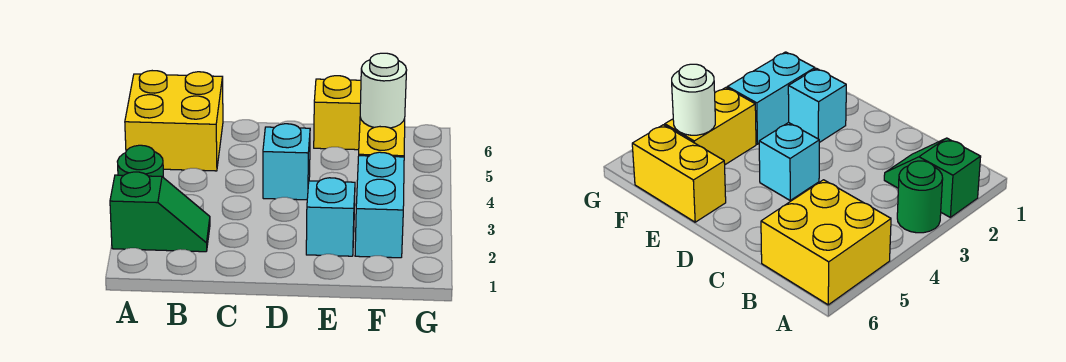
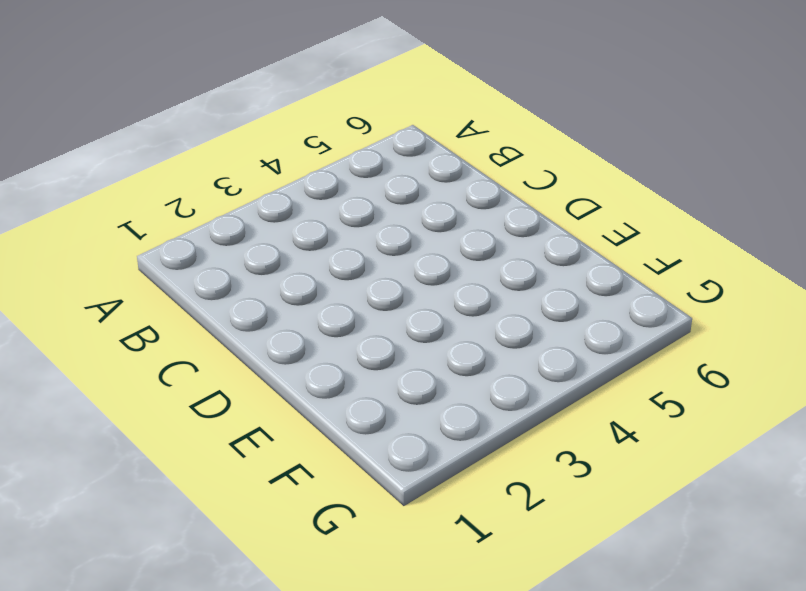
none -> green 1x2 slope [110,172,210,252]
none -> green 1x1 round brick [117,145,163,177]

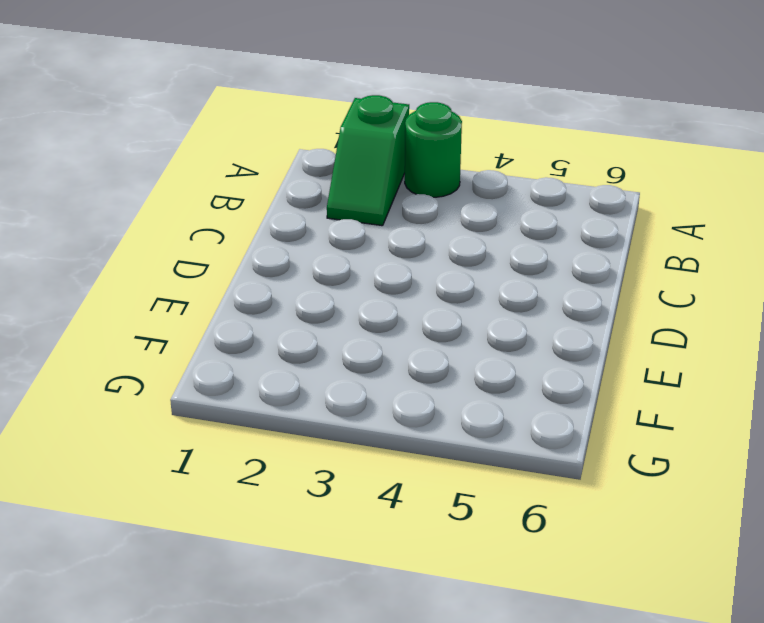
none -> yellow 2x2 brick [125,71,223,171]
none -> cyan 1x1 brick [263,124,310,200]

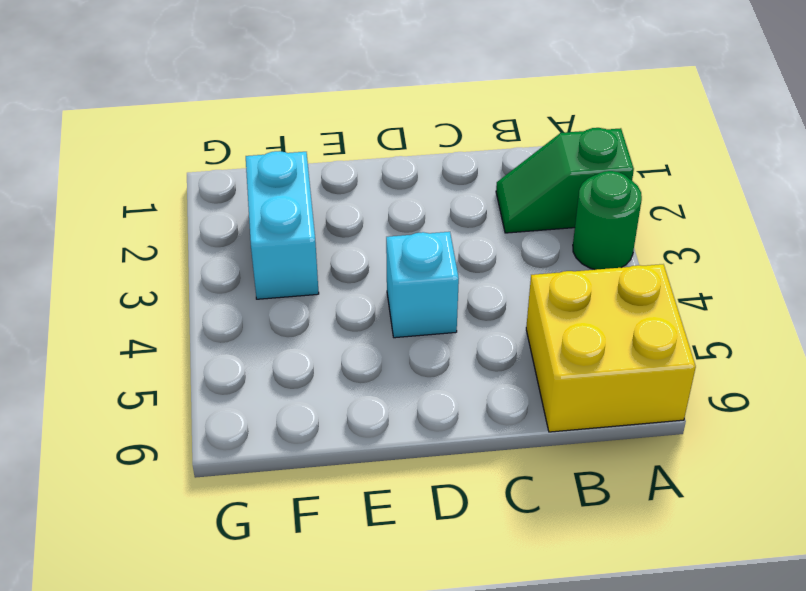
none -> cyan 1x1 brick [306,178,355,256]
none -> yellow 1x2 brick [314,76,361,150]

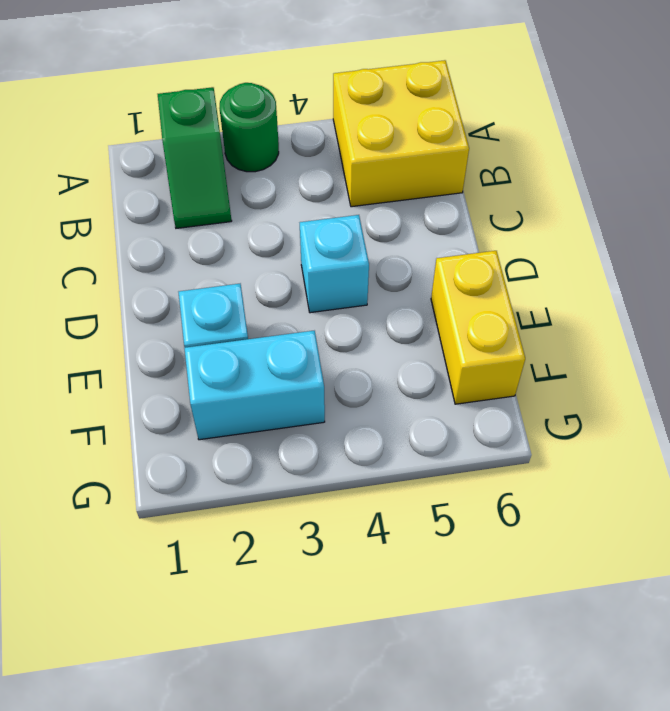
none -> yellow 1x2 brick [359,117,405,157]
none -> white 1x1 round brick [360,53,407,128]

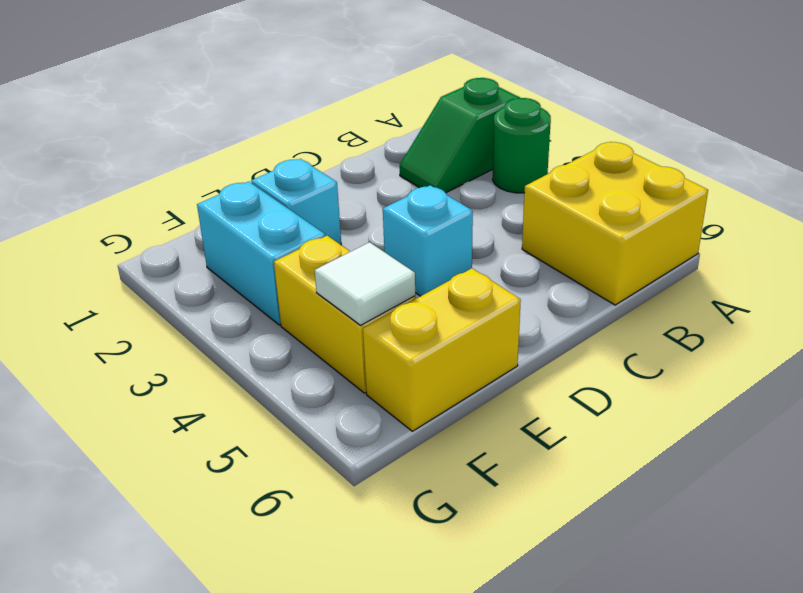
white 1x1 tile [315,242,415,325] -> white 1x1 round brick [360,53,407,128]

